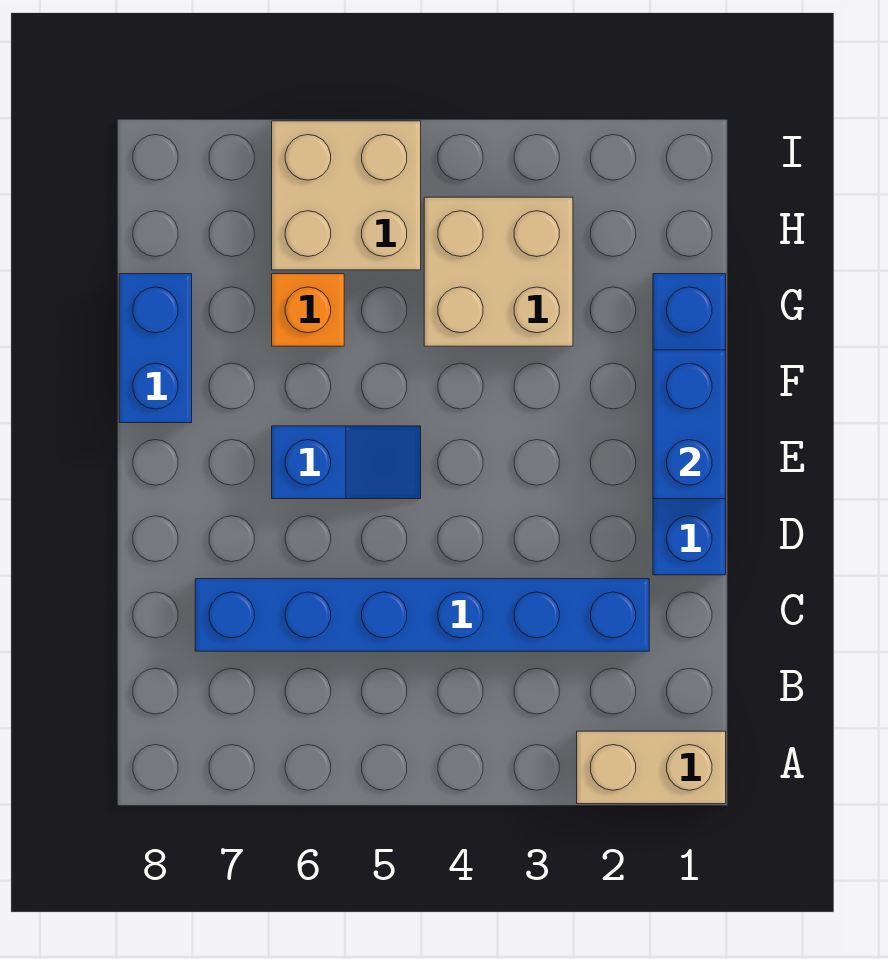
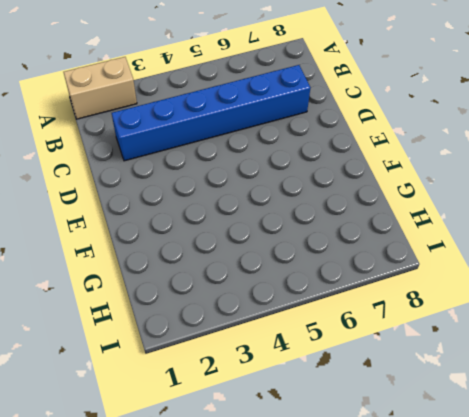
none -> blue 1x4 brick [653,274,726,575]
none -> blue 1x2 slope [272,426,421,499]

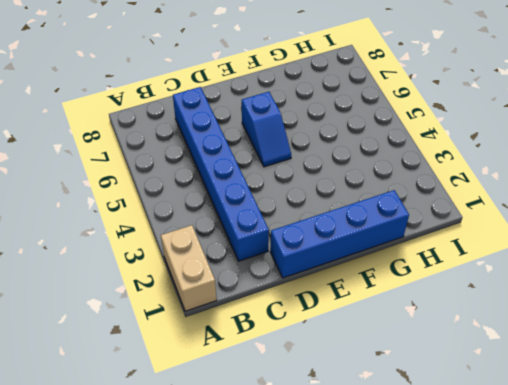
none -> blue 1x2 brick [119,274,192,423]
none -> tan 2x2 brick [424,197,573,346]

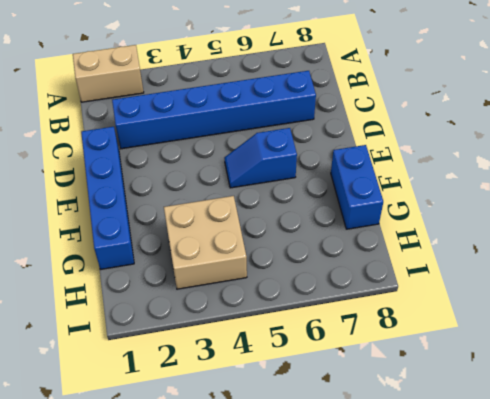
none -> orange 1x1 brick [272,274,344,346]
none -> tan 2x2 brick [272,121,421,270]

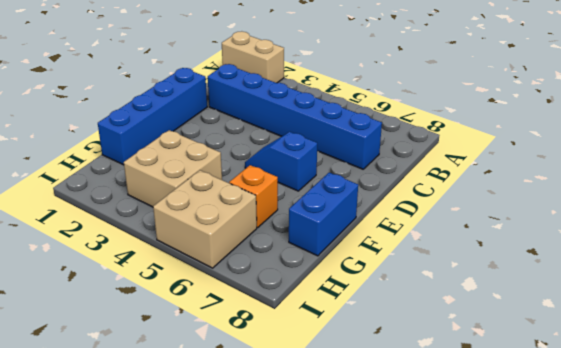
none -> blue 1x2 brick [653,350,726,499]

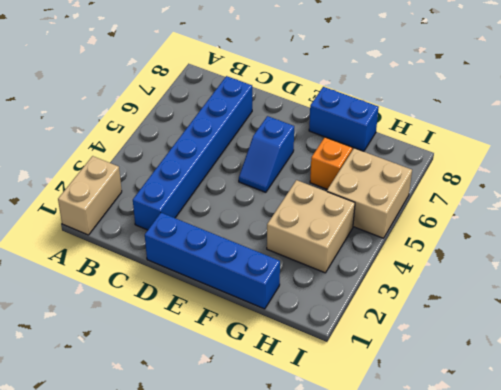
none -> blue 1x2 brick [653,350,726,499]

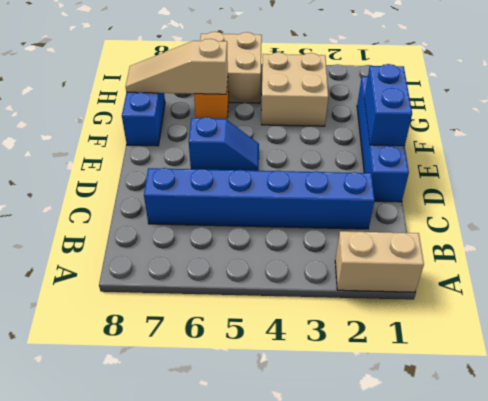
tan 1x3 slope [126,39,228,94] -> none

